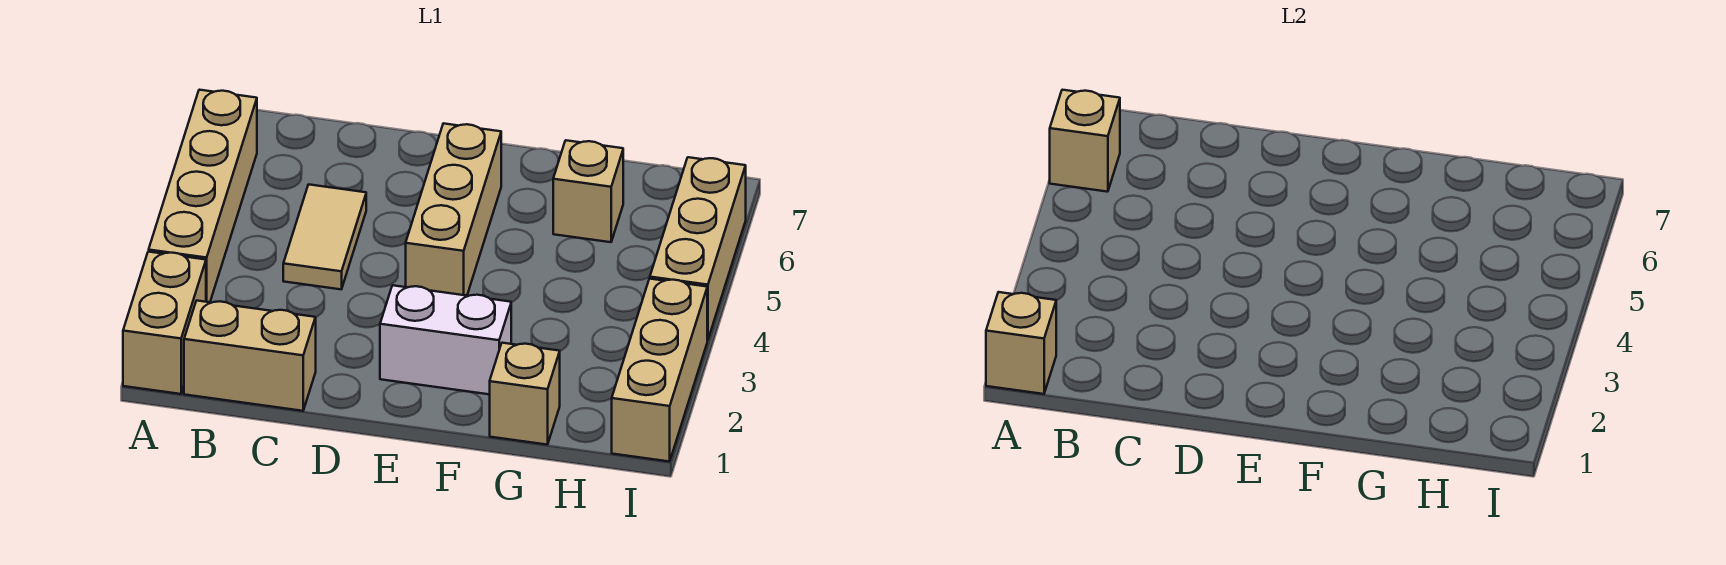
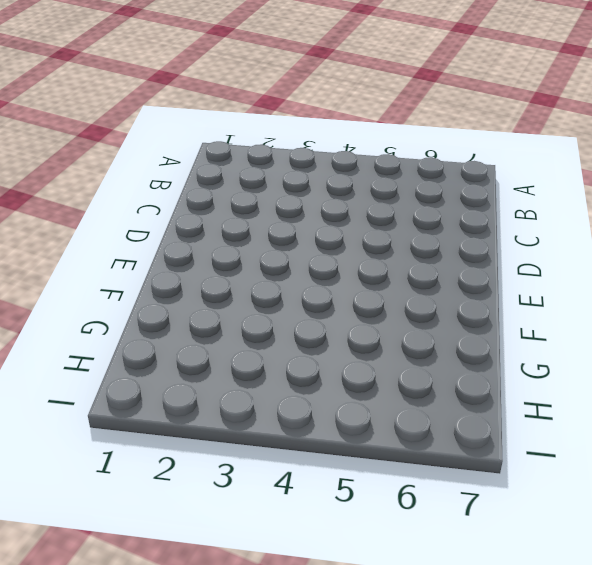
none -> tan 1x2 brick [123,252,206,394]
none -> tan 1x4 brick [149,90,257,302]
none -> tan 1x2 brick [184,301,316,411]

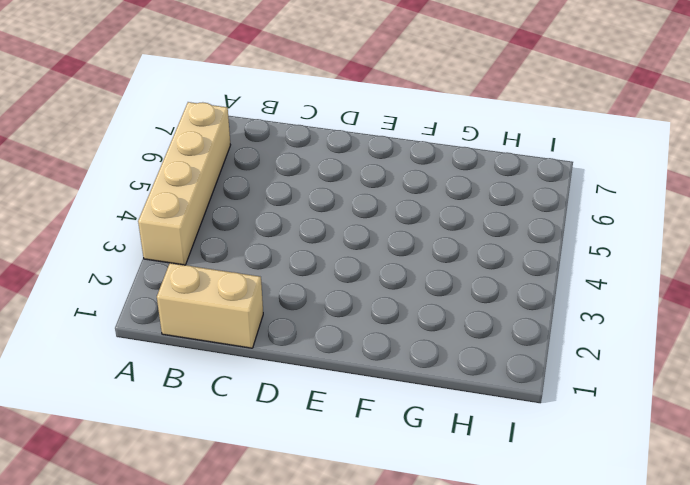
none -> tan 1x2 brick [123,252,206,394]
none -> tan 1x2 tile [283,184,366,289]
none -> white 1x2 brick [380,285,511,394]

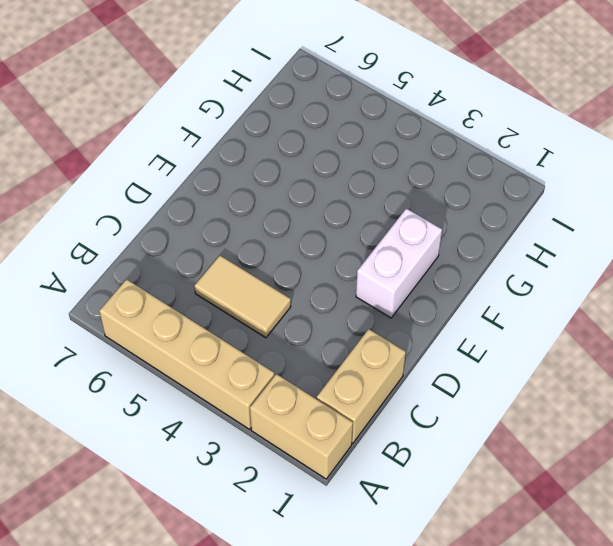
none -> tan 1x3 brick [406,123,501,296]
none -> tan 1x1 brick [490,343,560,445]
none -> tan 1x1 brick [553,140,623,242]

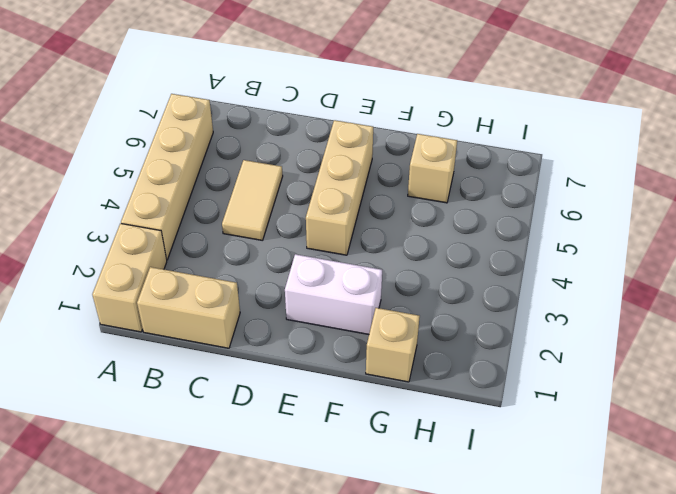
none -> tan 1x3 brick [612,279,707,462]
none -> tan 1x3 brick [650,157,746,340]
none -> tan 1x1 brick [986,292,1056,394]

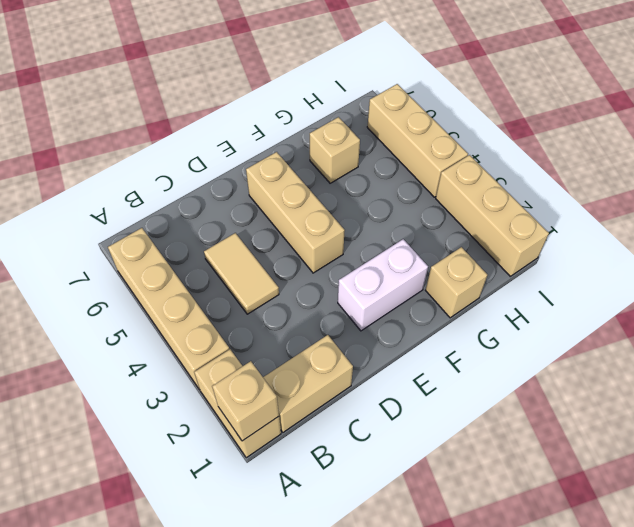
none -> tan 1x1 brick [1050,90,1120,192]

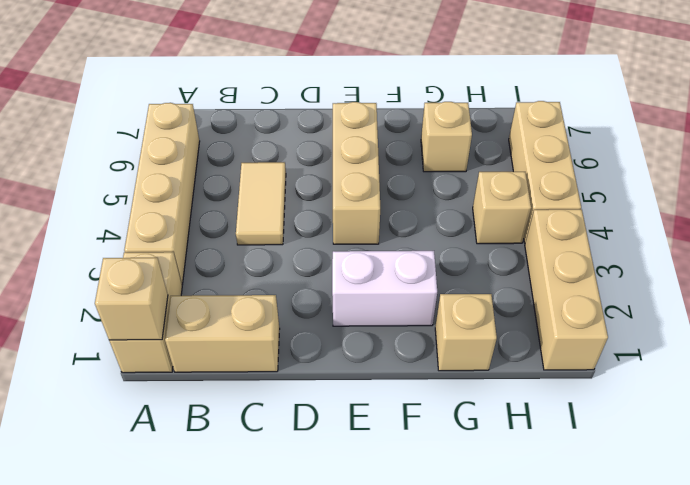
tan 1x1 brick [473,172,531,244] -> tan 1x1 brick moved to [1050,90,1120,192]

